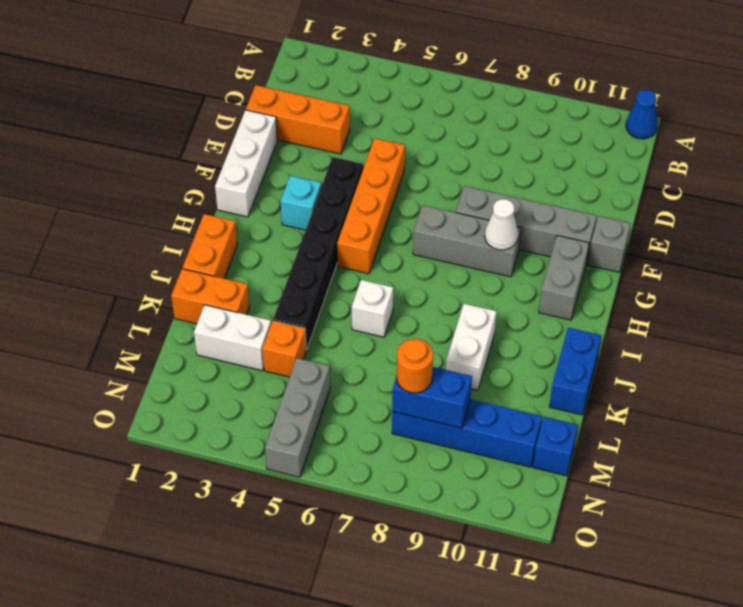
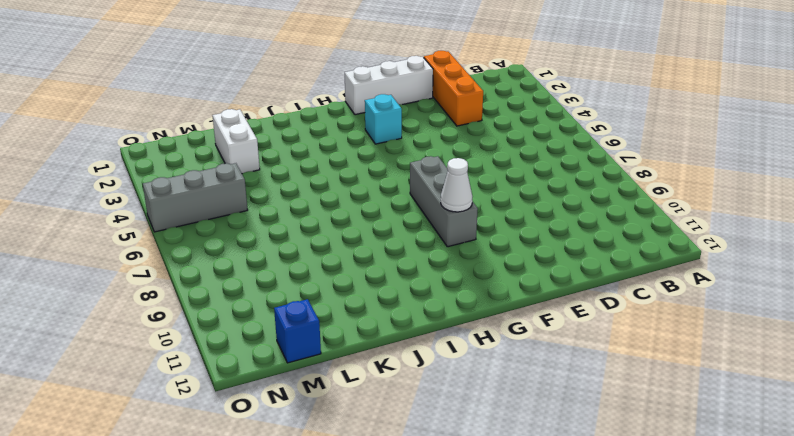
none -> blue 1x1 cone [626,90,658,139]
none -> orange 1x4 brick [337,138,405,274]
none -> black 1x6 brick [273,157,364,350]

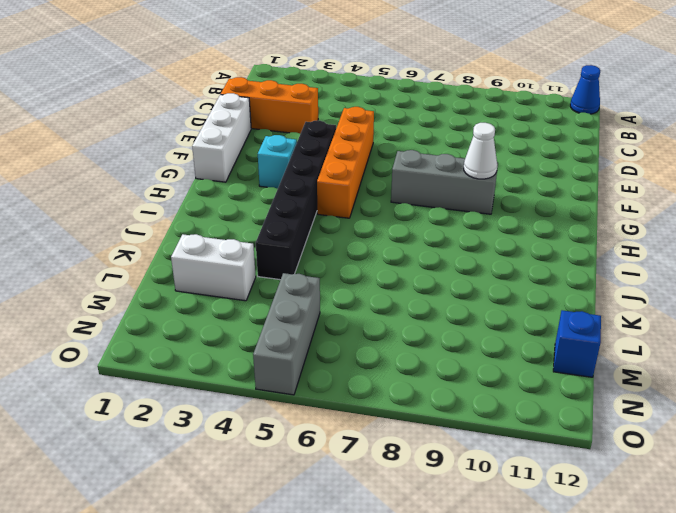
none -> grey 1x4 brick [456,186,596,260]
none -> grey 1x1 brick [588,216,630,272]
none -> grey 1x2 brick [539,235,589,320]

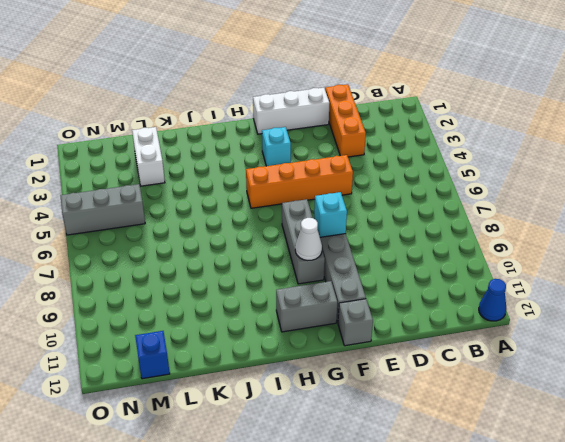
cyan 1x1 brick [314,192,347,237] -> none
none -> black 1x6 brick [273,157,364,350]
none -> orange 1x2 brick [183,214,237,278]
none -> white 1x1 brick [352,280,393,337]

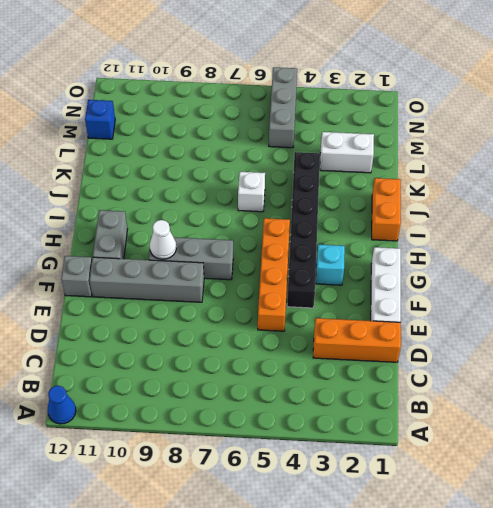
none -> white 1x2 brick [446,304,497,390]
none -> blue 1x2 brick [549,328,601,415]
none -> orange 1x2 brick [171,269,249,324]

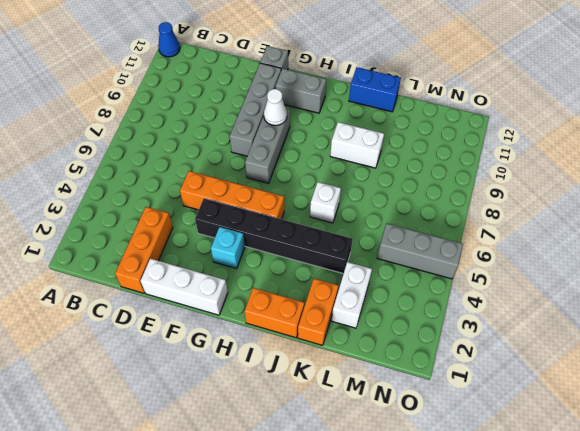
none -> orange 1x1 brick [262,321,306,377]
none -> blue 1x4 brick [392,399,542,467]
none -> blue 1x1 brick [533,417,578,476]

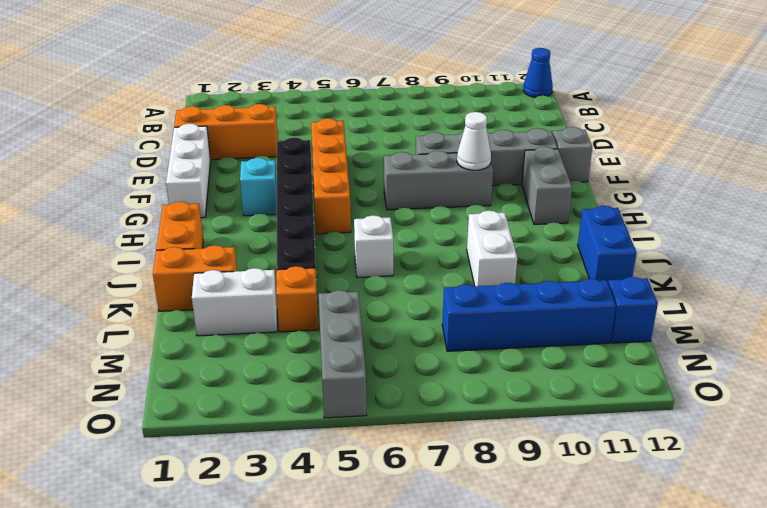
none -> blue 1x2 brick [392,367,472,428]
none -> orange 1x1 round brick [396,339,433,393]

